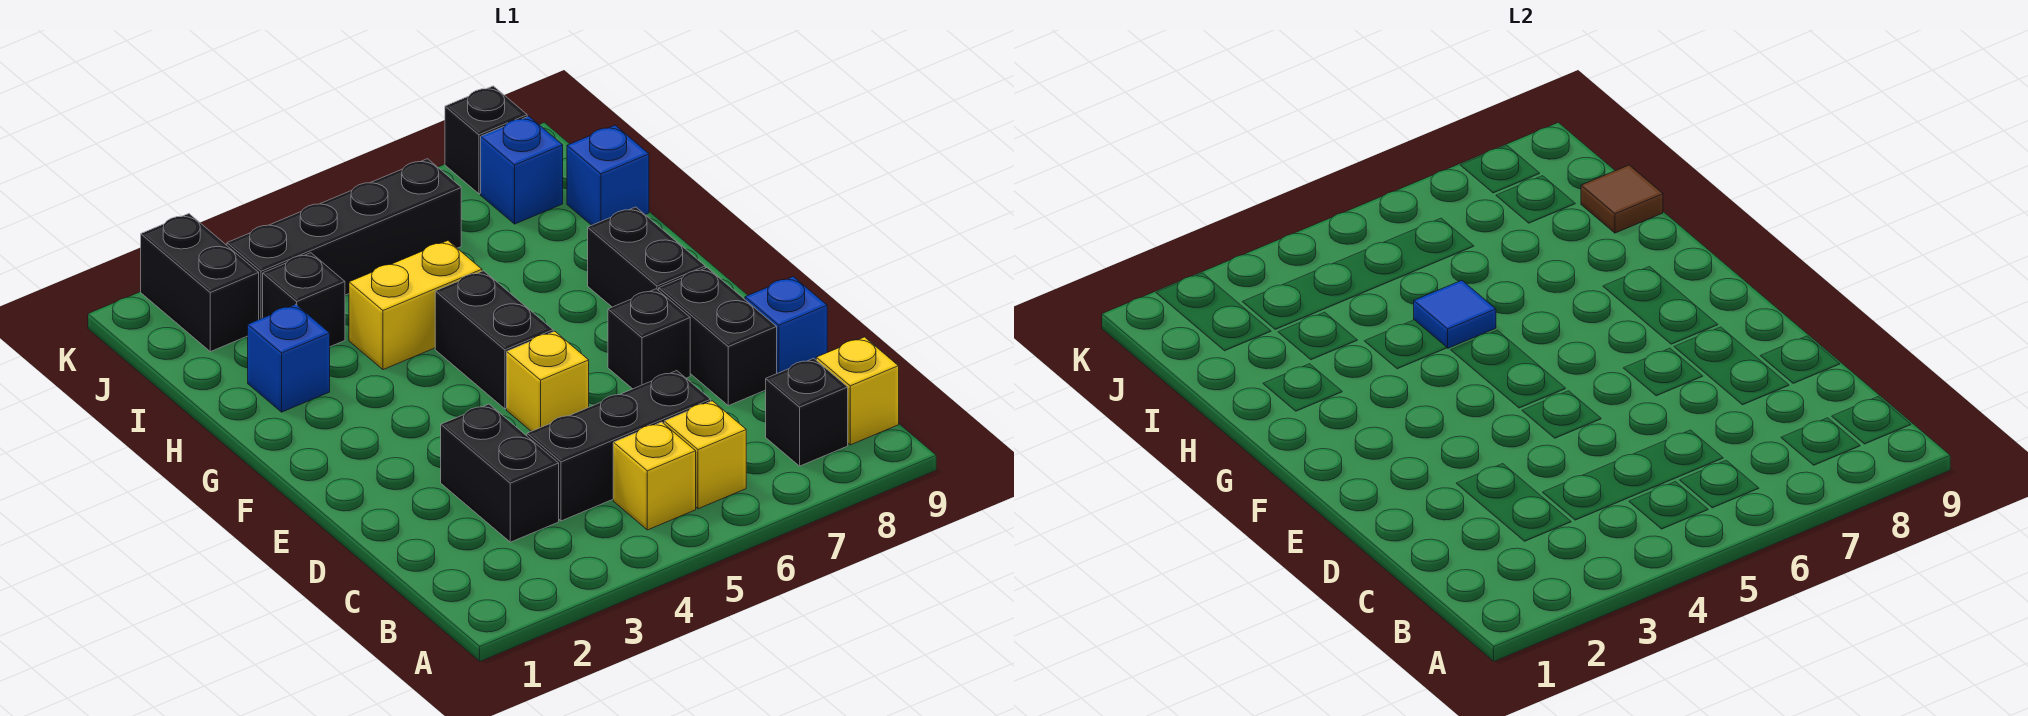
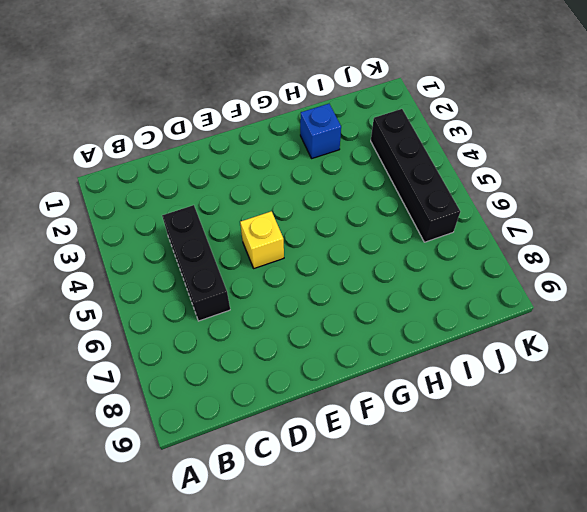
none -> yellow 1x1 brick [613,422,696,530]
none -> yellow 1x1 brick [664,401,746,509]
none -> black 1x1 brick [766,358,848,466]

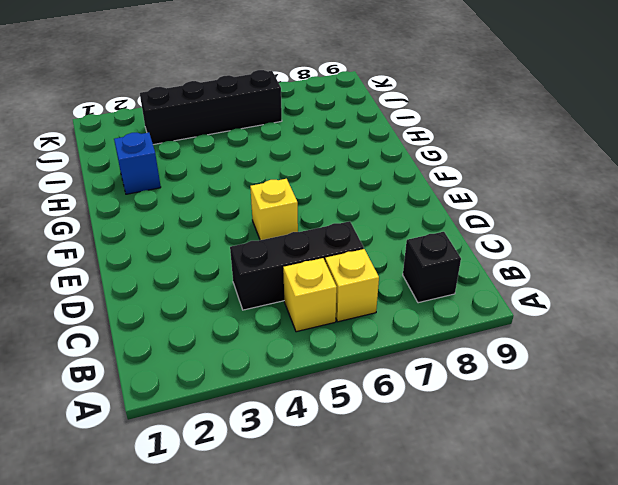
none -> yellow 1x1 brick [816,337,899,445]
none -> black 1x2 brick [441,404,559,542]
none -> black 1x2 brick [659,268,777,406]

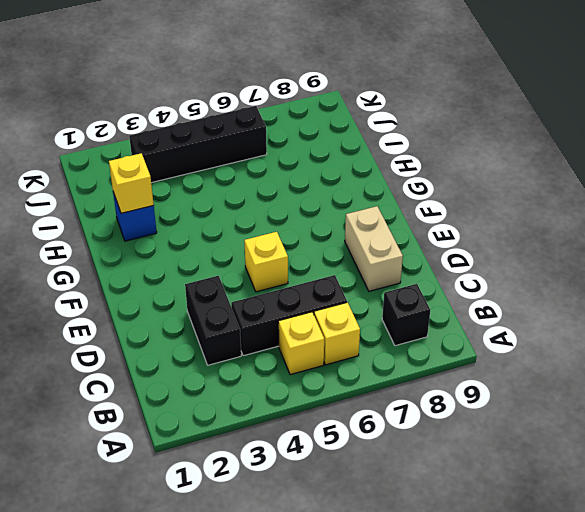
tan 1x2 brick [345,206,403,291] -> black 1x2 brick [659,268,777,406]
yellow 1x1 brick [109,153,154,213] -> yellow 1x1 brick moved to [816,337,899,445]
none -> blue 1x1 brick [745,277,827,373]
none -> black 1x1 brick [608,289,690,389]
none -> black 1x2 brick [435,271,553,409]

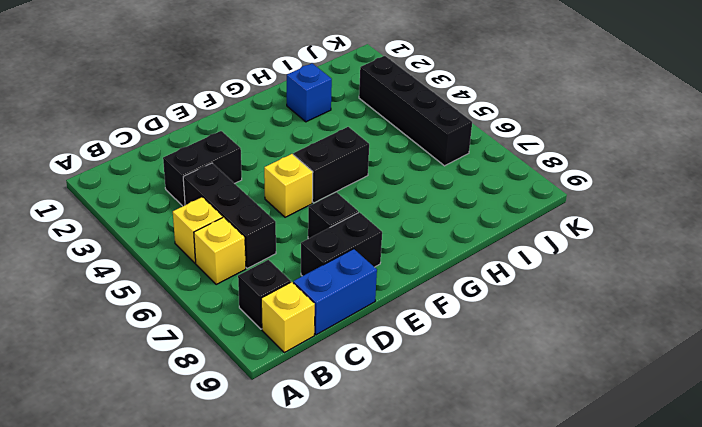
blue 1x2 brick [293,249,377,335] -> blue 1x1 brick [745,277,827,373]
none -> black 1x2 brick [588,207,705,307]
none -> yellow 1x2 brick [349,241,482,370]
none -> black 1x1 brick [263,253,345,347]

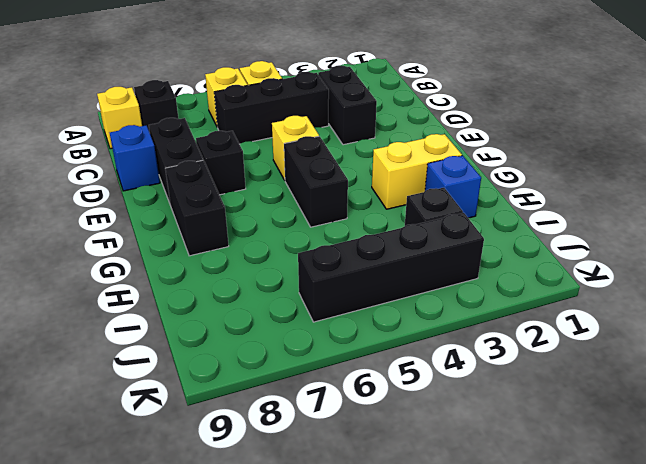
yellow 1x2 brick [372,134,462,209] -> yellow 1x2 brick moved to [349,241,482,370]
none -> blue 1x1 brick [567,125,649,225]
none -> black 1x2 brick [141,214,259,352]
none -> blue 1x1 brick [481,116,563,224]

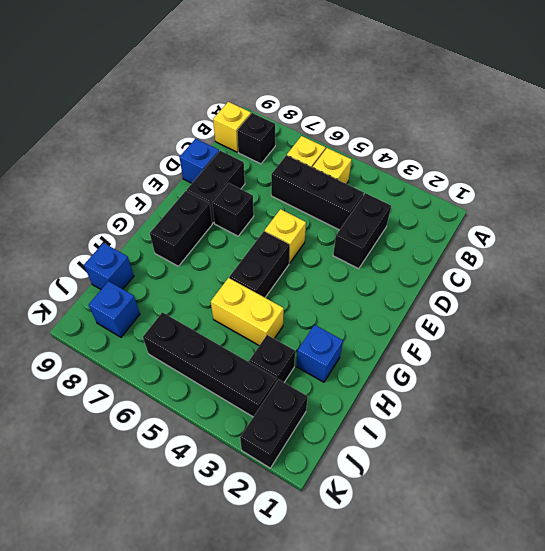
none -> black 1x1 brick [445,86,527,194]
none -> blue 1x1 tile [1414,280,1496,348]
none -> brown 1x1 tile [1581,165,1663,233]

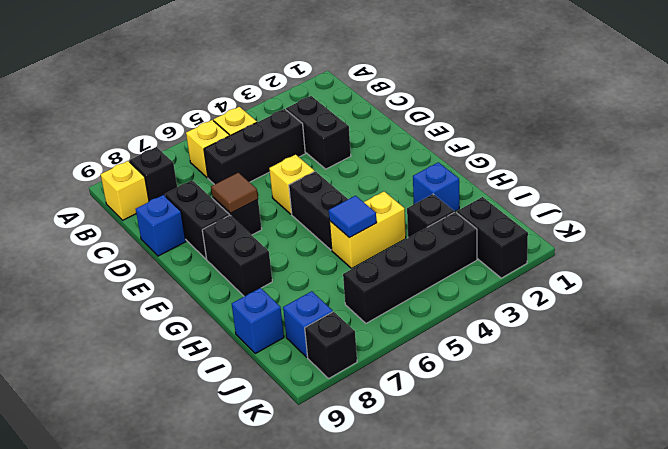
brown 1x1 tile [211,173,258,213] -> brown 1x1 tile moved to [1581,165,1663,233]

